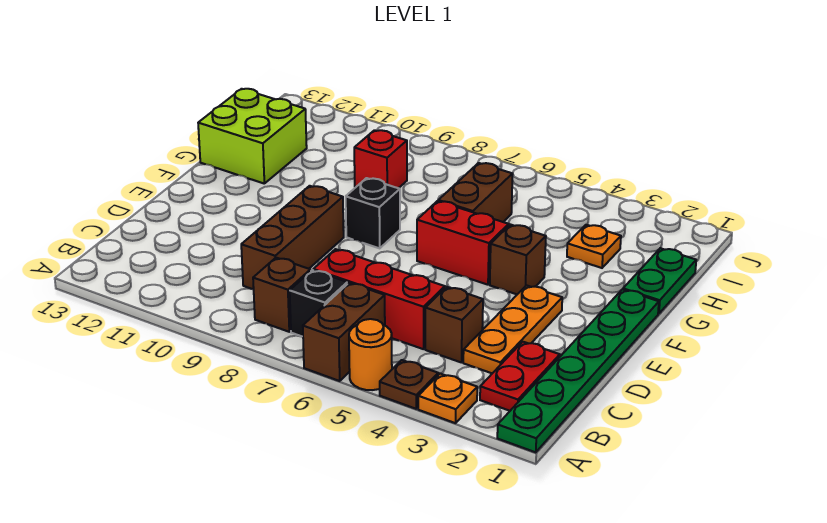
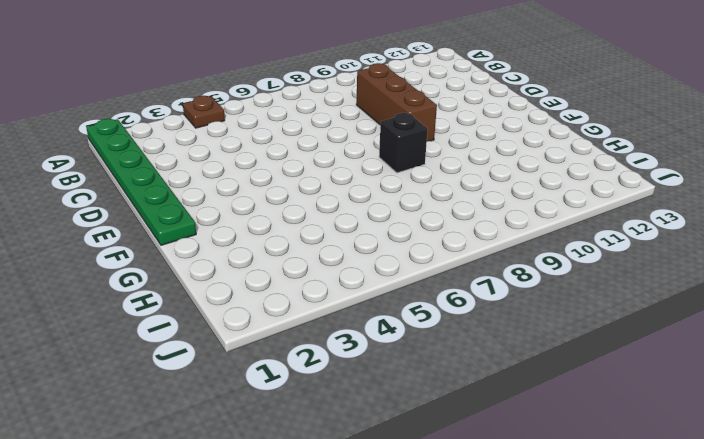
none -> orange 1x1 plate [418,374,477,423]
none -> orange 1x1 round brick [349,319,392,390]
none -> brown 1x2 brick [303,283,385,381]

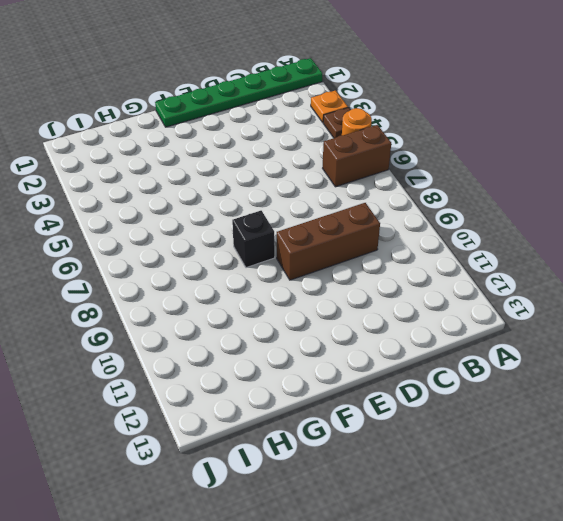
none -> red 1x2 plate [480,342,560,411]
none -> black 1x1 brick [290,270,347,337]
none -> brown 1x1 brick [253,258,311,332]

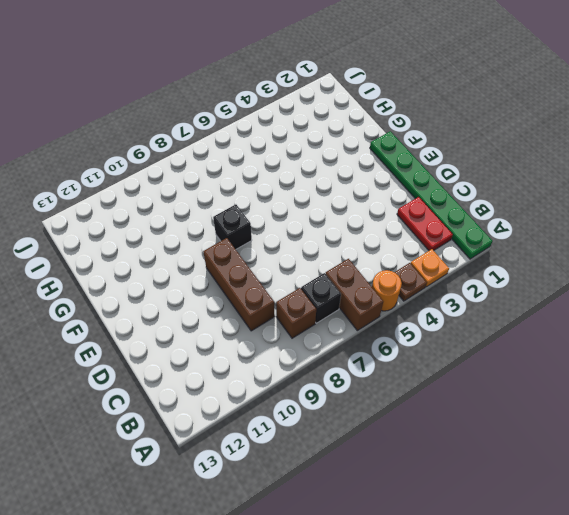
none -> orange 1x3 plate [463,285,562,373]
none -> brown 1x1 brick [425,287,483,363]
none -> red 1x3 brick [313,249,445,349]

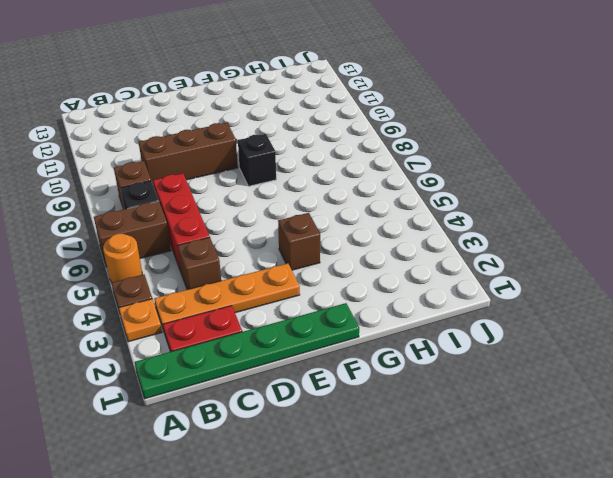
orange 1x4 plate [154,263,300,328] -> orange 1x3 plate [463,285,562,373]
none -> red 1x2 brick [417,201,509,285]
none -> green 1x2 plate [623,248,696,314]
none -> brown 1x2 brick [438,163,513,222]

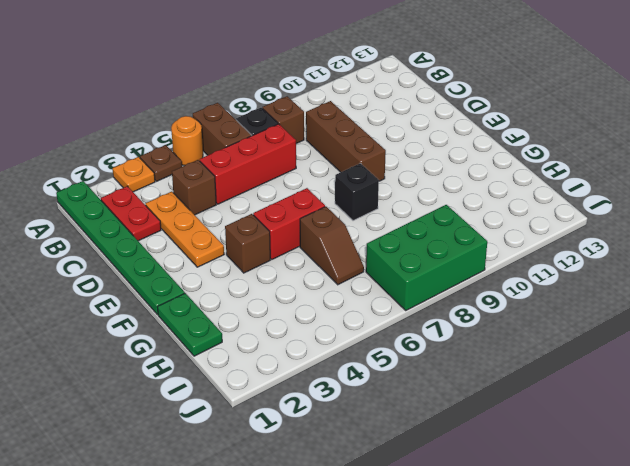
brown 1x2 slope [300,207,364,285] -> brown 1x2 brick [438,163,513,222]
green 2x3 brick [366,205,487,310] -> none
none -> lime 2x2 brick [198,89,307,183]
none -> orange 1x1 plate [567,225,621,268]
none -> red 1x1 brick [354,130,407,188]

